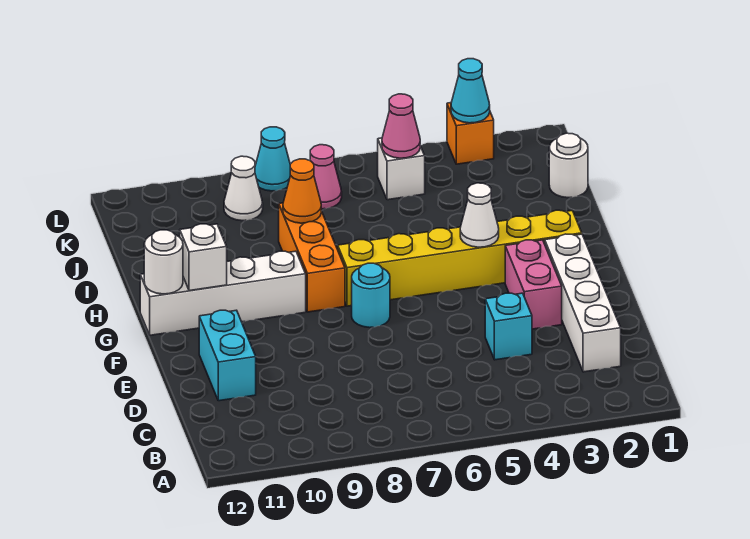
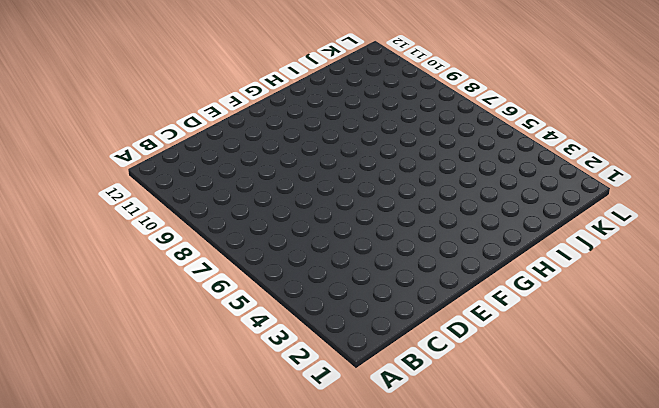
none -> white 1x4 brick [545,234,621,372]
none -> cyan 1x1 brick [485,293,532,360]
none -> cyan 1x2 brick [199,310,256,401]

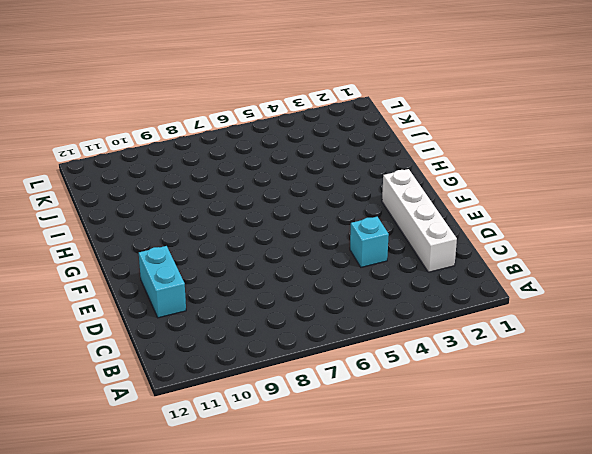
none -> pink 1x2 brick [505,240,562,329]
none -> cyan 1x1 round brick [352,263,390,328]
none -> yellow 1x6 brick [338,210,582,306]

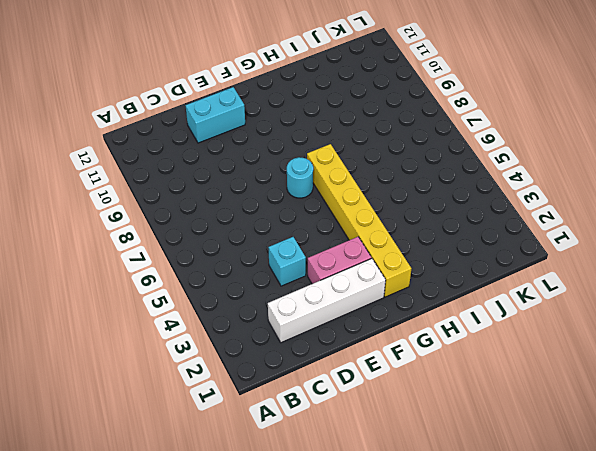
none -> orange 1x3 brick [279,203,345,312]
none -> white 1x4 brick [140,251,306,335]
none -> white 1x1 round brick [549,133,588,198]

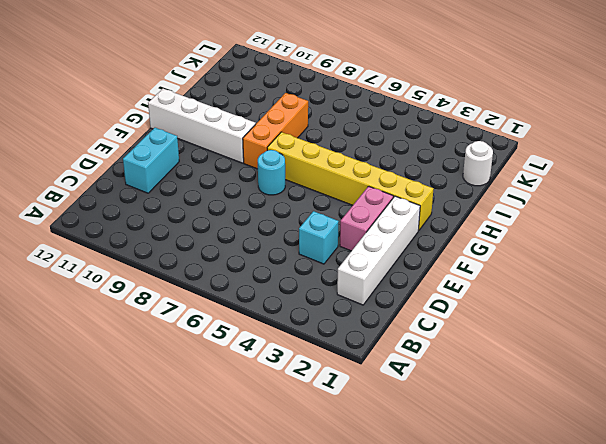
none -> white 1x1 brick [378,138,425,200]
none -> pink 1x1 cone [310,145,342,209]
none -> white 1x1 cone [224,156,263,221]

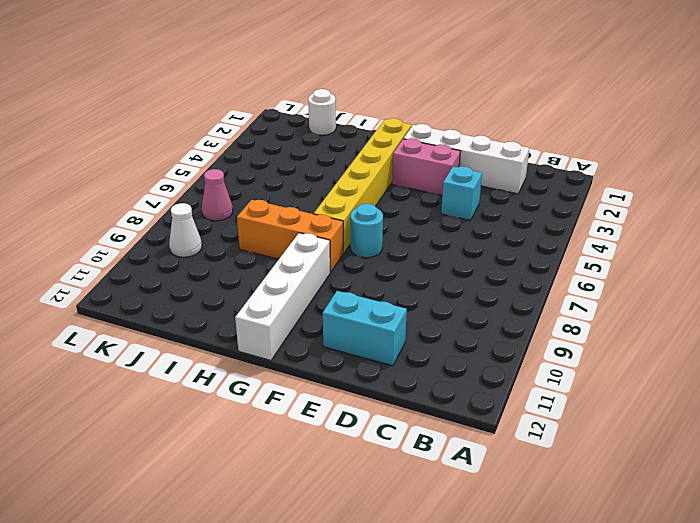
none -> white 1x1 brick [378,138,425,200]
none -> orange 1x1 brick [447,103,494,164]
none -> cyan 1x1 cone [255,127,290,191]

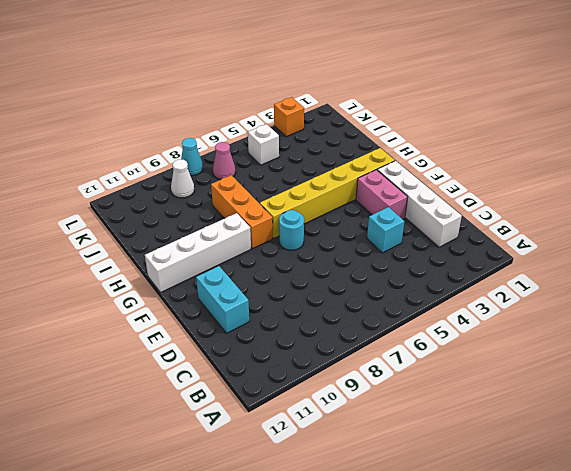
none -> white 1x1 round brick [549,133,588,198]
none -> white 1x1 cone [460,183,499,247]
none -> white 1x1 brick [180,224,227,291]

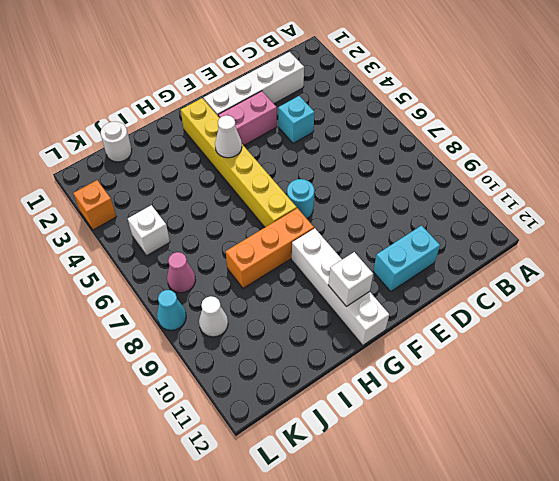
none -> white 1x1 round brick [144,230,183,294]
none -> orange 1x1 cone [283,159,321,223]
none -> pink 1x1 cone [382,94,420,158]

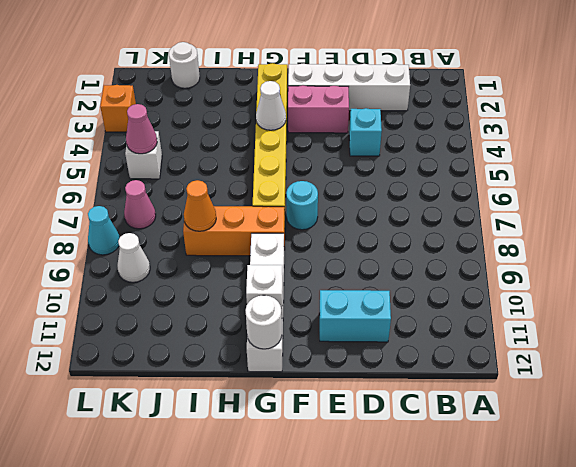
none -> cyan 1x1 cone [451,59,490,123]

